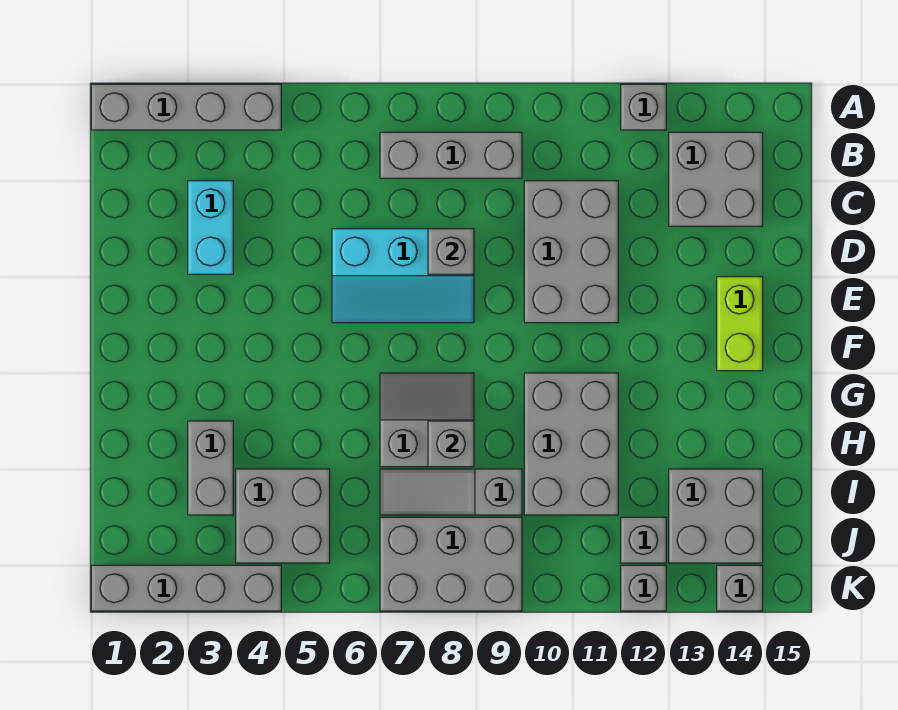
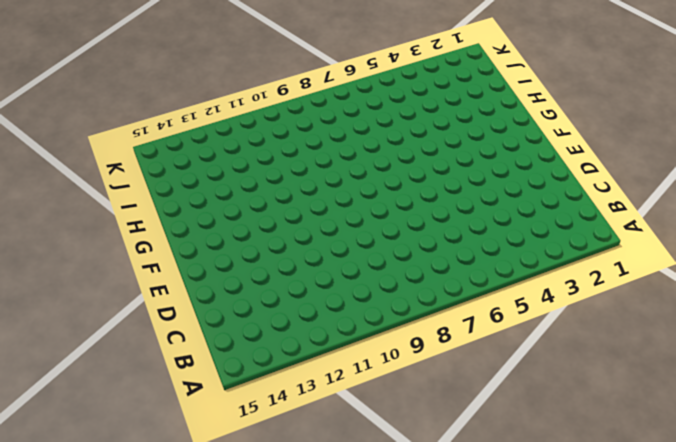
none -> grey 1x4 brick [91,84,281,130]
none -> grey 1x1 brick [621,84,666,130]
none -> grey 1x3 brick [380,132,522,178]

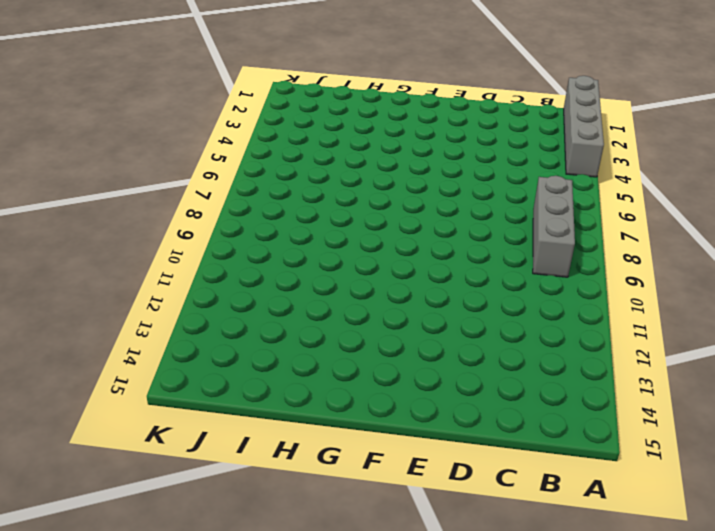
none -> grey 1x1 brick [621,84,666,130]
none -> grey 2x2 brick [669,132,763,226]
none -> cyan 1x2 brick [188,181,233,274]

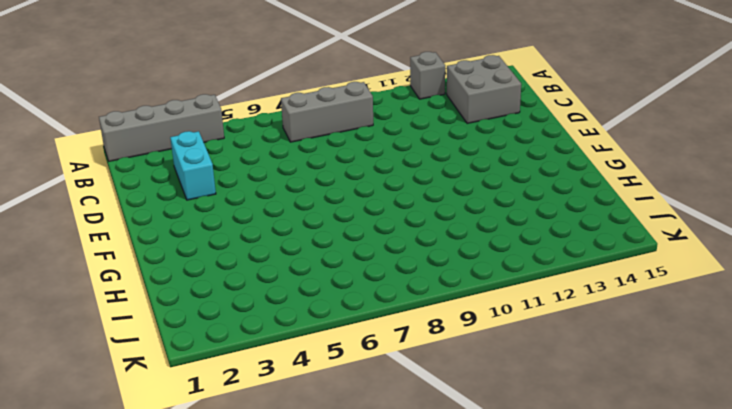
none -> grey 2x3 brick [524,181,618,323]
none -> cyan 2x3 slope [332,229,474,323]
none -> lime 1x2 brick [717,277,763,371]

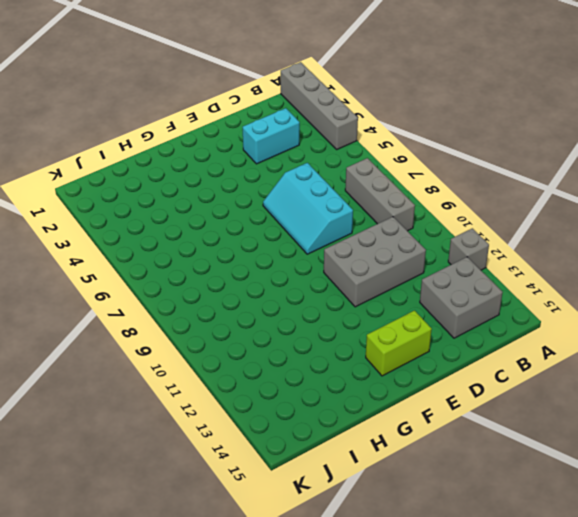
none -> grey 2x2 slope [380,373,474,467]
none -> grey 2x3 brick [524,373,618,515]
none -> grey 1x2 brick [188,421,233,515]

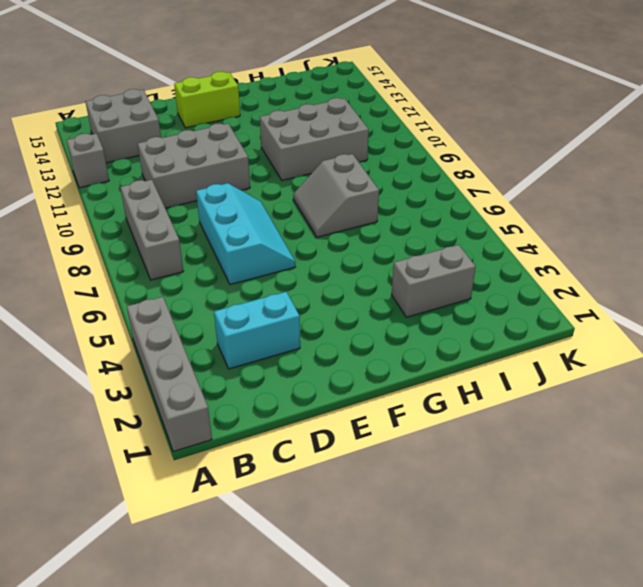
none -> grey 2x2 brick [236,469,330,563]
none -> grey 1x3 slope [380,469,522,515]
none -> grey 2x2 brick [669,469,763,563]

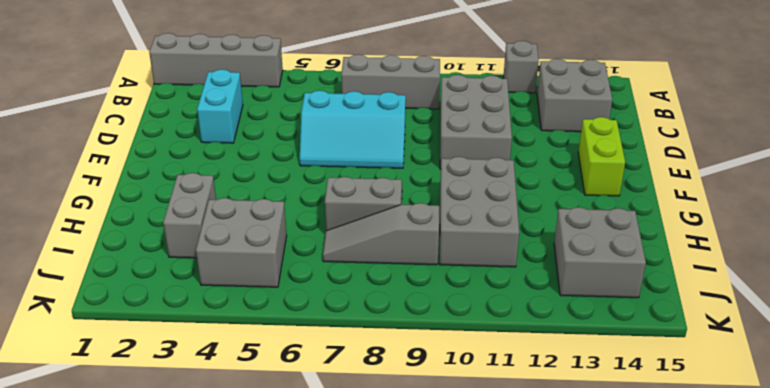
none -> grey 2x3 brick [380,517,522,611]
none -> grey 1x1 brick [621,517,666,563]
none -> grey 1x4 brick [91,565,281,611]

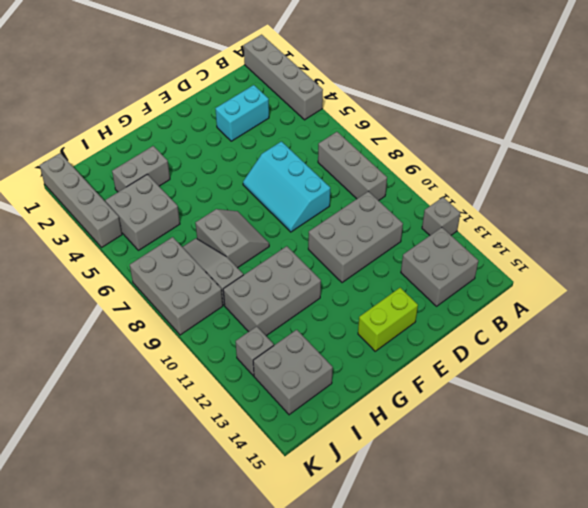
none -> grey 1x1 brick [621,565,666,611]
none -> grey 1x1 brick [717,565,763,611]
none -> grey 1x1 brick [428,229,474,274]

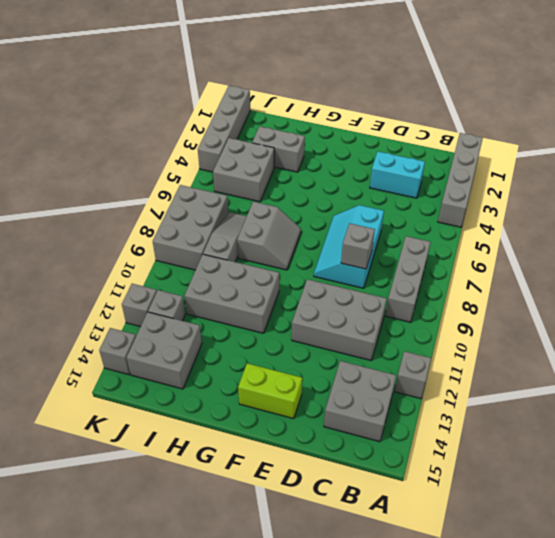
none -> grey 1x1 brick [428,421,474,467]

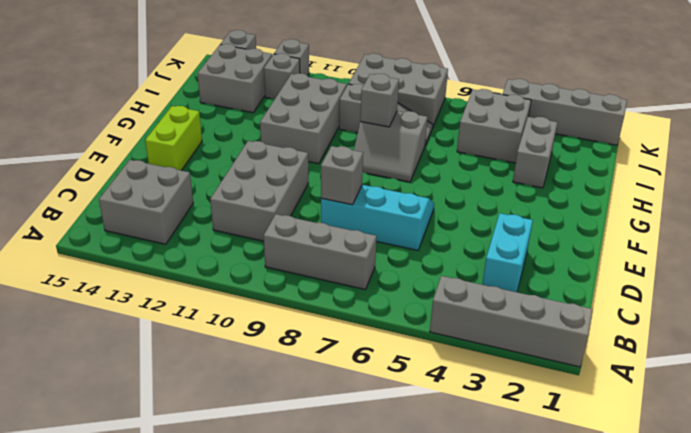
none -> grey 1x1 brick [621,84,666,130]

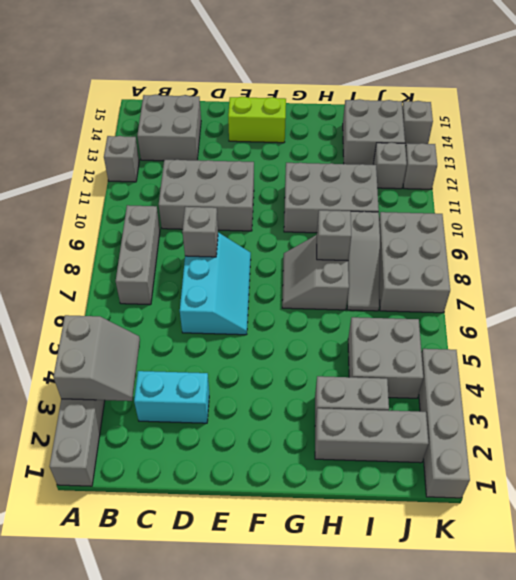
grey 2x2 slope [54,315,140,401] -> none
grey 1x3 brick [315,408,429,463] -> none

